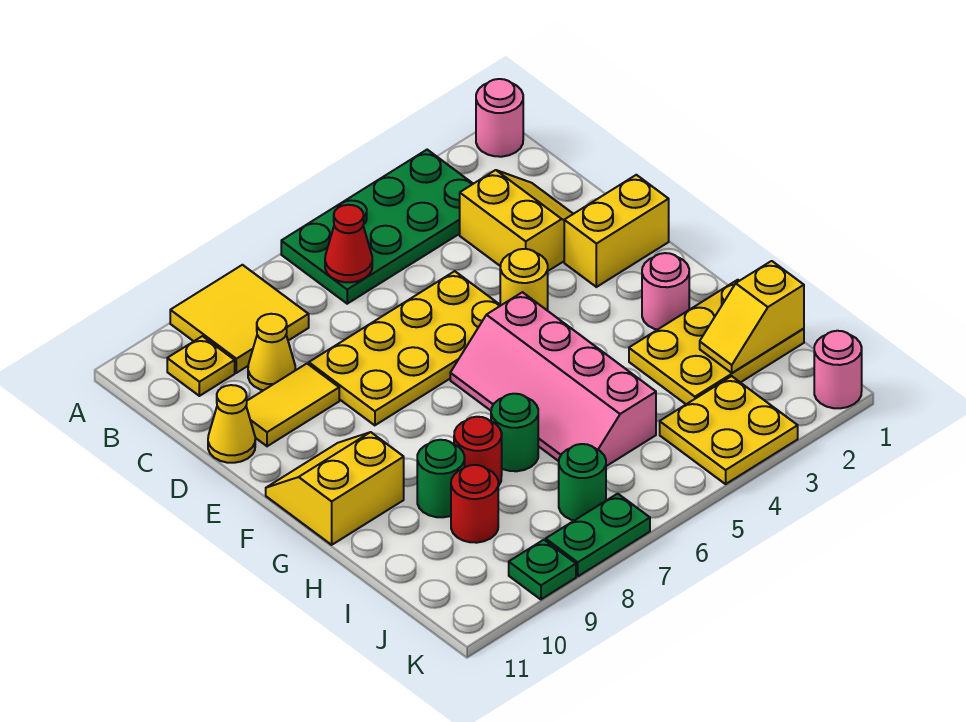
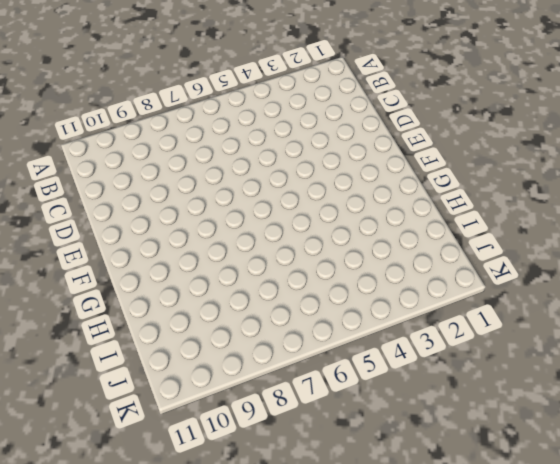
none -> pink 1x1 round brick [476,79,523,157]
none -> green 2x4 plate [281,150,473,304]
none -> yellow 2x2 tile [170,265,309,373]

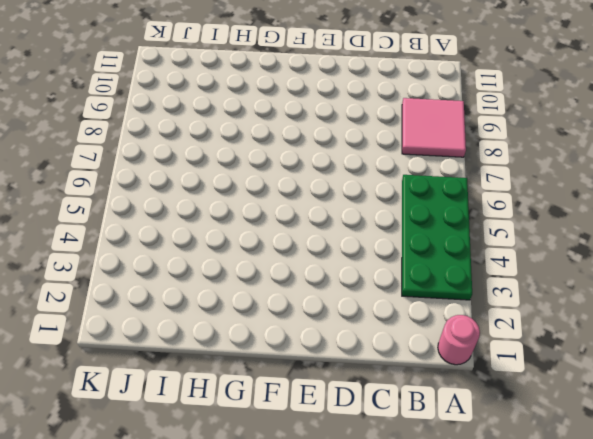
pink 2x2 tile [402,98,466,157] -> yellow 2x2 tile [170,265,309,373]
none -> yellow 1x1 plate [167,336,235,396]
none -> yellow 2x2 slope [460,170,573,271]
none -> yellow 1x1 cone [248,314,295,390]

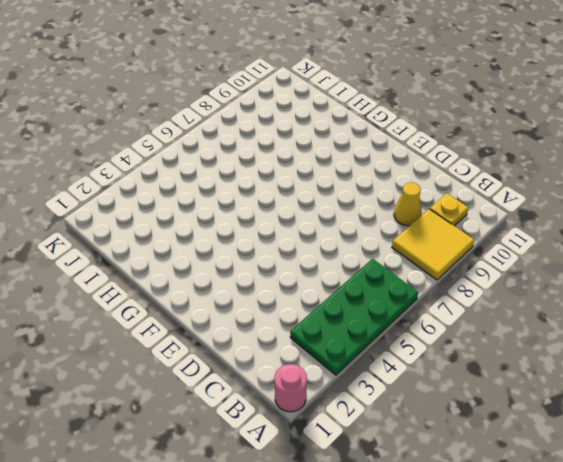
none -> yellow 2x2 slope [460,170,573,271]
none -> yellow 2x4 plate [309,271,501,425]
none -> yellow 1x2 tile [246,364,339,446]

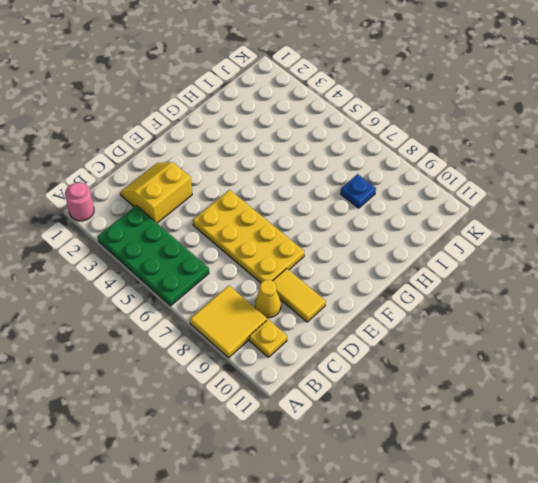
blue 1x1 plate [341,174,376,208] -> none
none -> yellow 1x1 cone [208,385,255,463]
none -> yellow 1x2 brick [564,175,669,287]
none -> yellow 1x1 round brick [500,249,548,311]

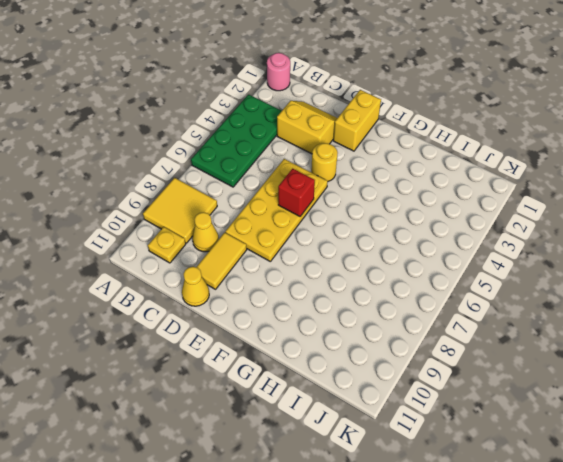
red 1x1 brick [278,169,315,216] -> none
none -> pink 2x4 slope [450,292,656,466]
none -> yellow 2x2 slope [266,432,404,545]
none -> pink 1x1 round brick [642,253,689,330]

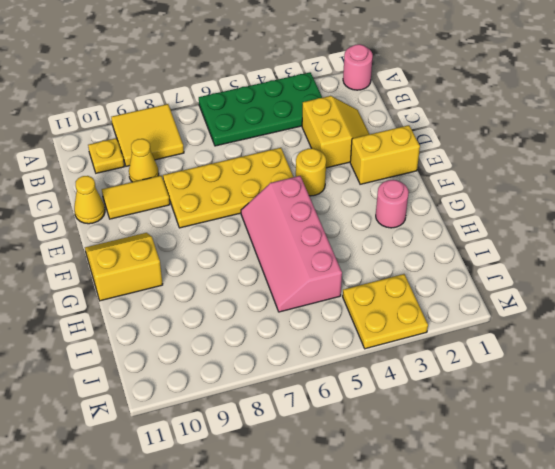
none -> yellow 2x3 plate [629,280,804,404]
none -> green 1x1 round brick [491,394,538,471]
none -> red 1x1 round brick [454,417,502,486]

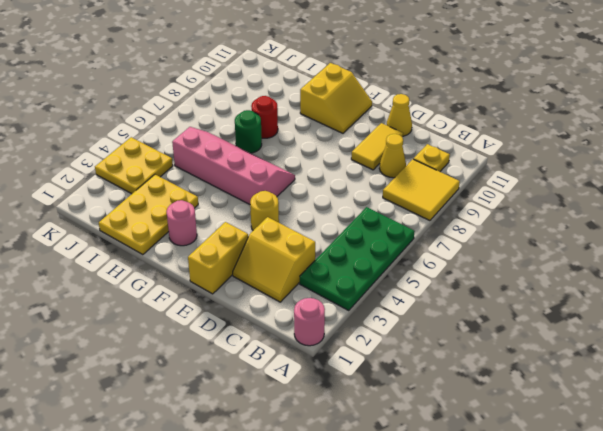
none -> yellow 2x4 plate [309,271,501,425]
none -> green 1x1 round brick [417,440,465,517]
none -> red 1x1 round brick [451,465,498,543]

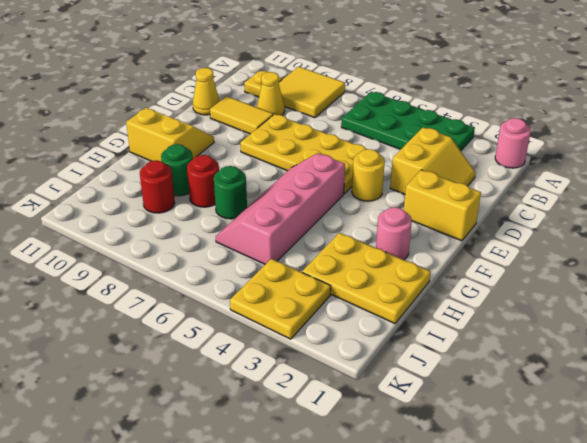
none -> green 1x1 round brick [559,444,606,520]
none -> pink 1x1 round brick [814,331,862,408]
none -> green 1x2 plate [546,494,650,576]

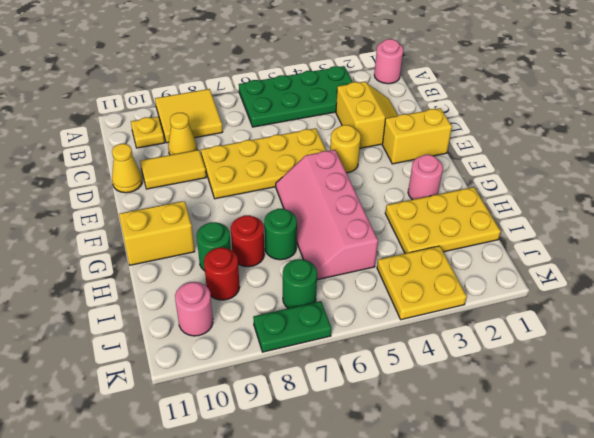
pink 1x1 round brick [175,282,213,336] -> pink 1x1 round brick moved to [814,331,862,408]
none -> green 1x1 plate [509,540,576,599]
none -> red 1x1 cone [325,205,372,282]
none -> yellow 1x2 slope [700,261,804,373]

